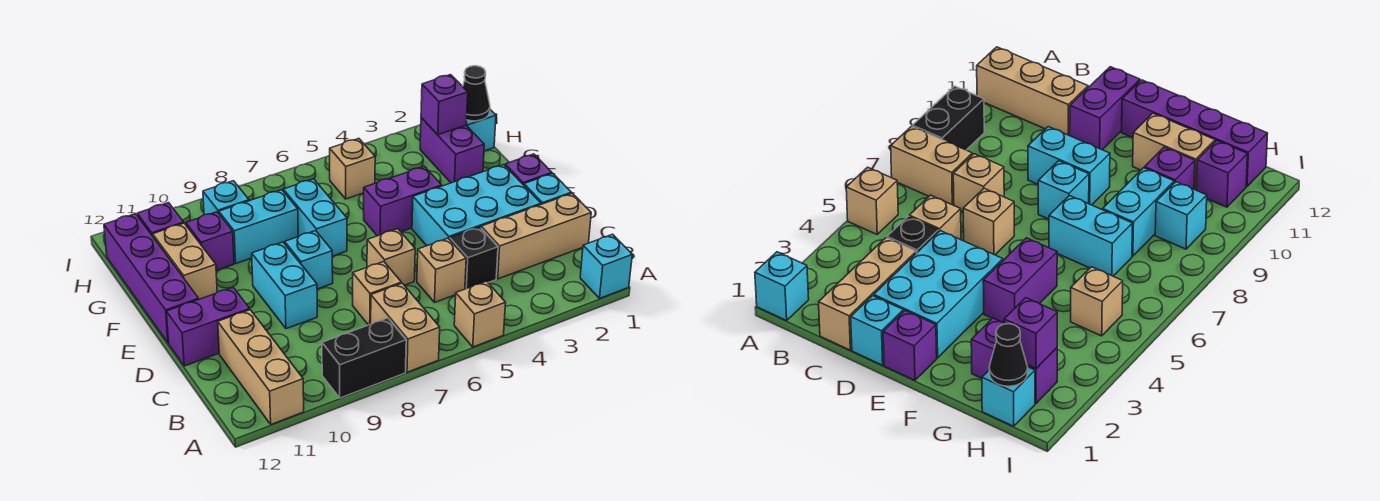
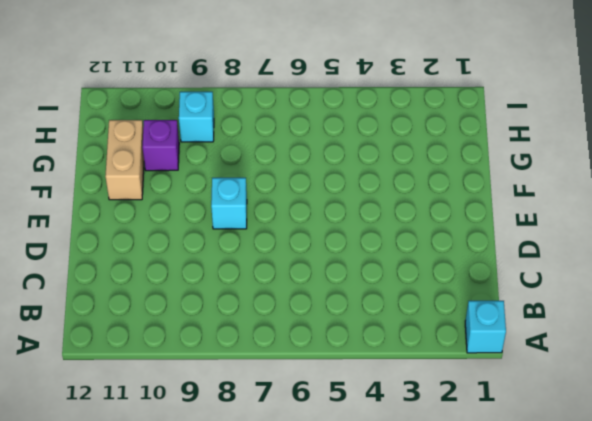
none -> tan 1x1 brick [454,281,506,347]
none -> tan 1x2 brick [371,283,440,372]
none -> black 1x2 brick [322,318,406,398]

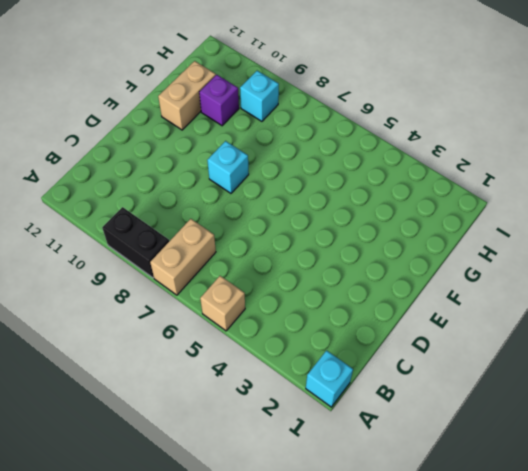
none -> tan 1x3 brick [218,310,304,424]
none -> tan 1x3 brick [481,193,591,279]
none -> black 1x1 brick [450,227,498,289]

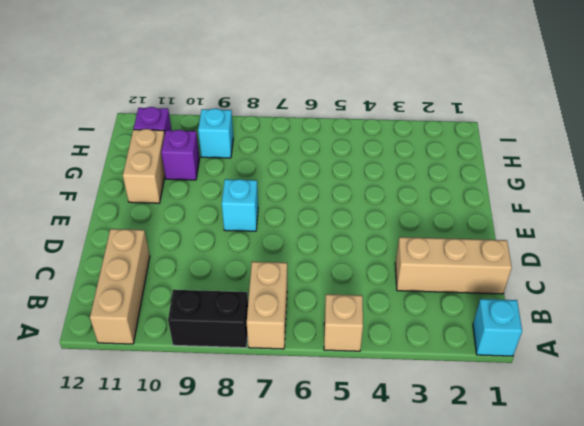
none -> black 1x1 brick [450,227,498,289]
none -> tan 1x1 brick [417,238,466,302]
none -> tan 1x1 brick [353,262,401,325]

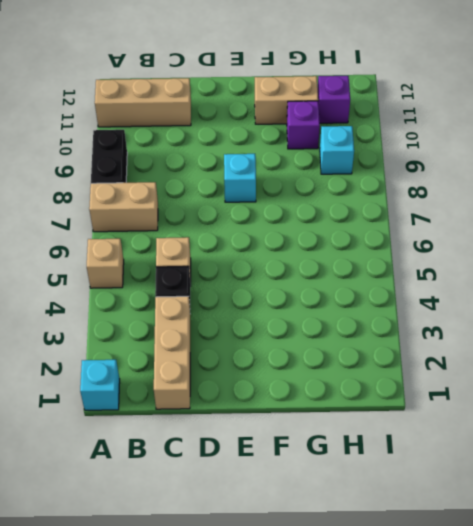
none -> tan 1x1 brick [353,262,401,325]
none -> cyan 1x1 brick [524,174,571,204]
none -> cyan 2x3 brick [412,165,541,246]

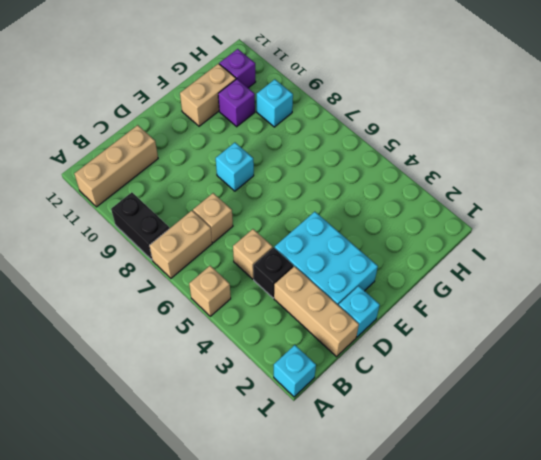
none -> tan 1x1 brick [367,229,415,285]
none -> cyan 1x2 brick [252,242,317,329]
none -> purple 1x2 brick [166,288,250,366]

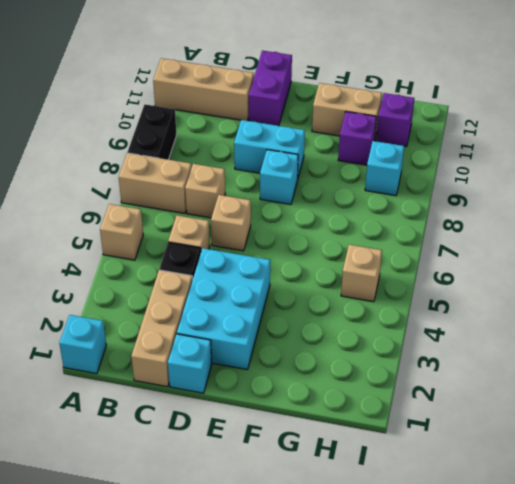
none -> purple 1x1 brick [505,154,552,185]
none -> purple 1x4 brick [104,214,199,343]
none -> purple 1x2 brick [364,166,442,236]

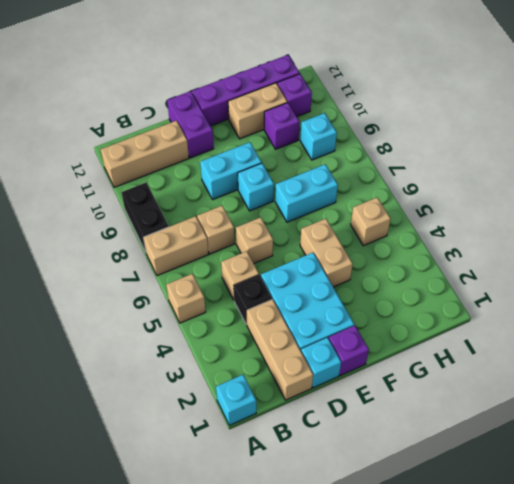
tan 1x2 brick [300,219,353,287] -> purple 1x2 brick [364,166,442,236]
none -> purple 1x2 brick [420,118,484,183]
none -> cyan 1x2 brick [219,190,298,264]
none -> cyan 1x1 brick [466,110,496,151]

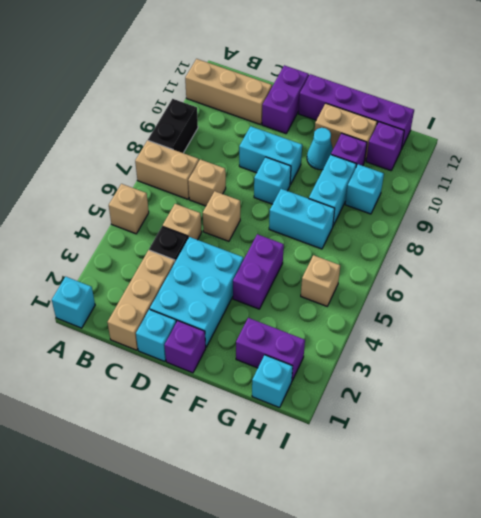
cyan 1x1 cone [307,128,333,170] -> none
none -> black 1x1 cone [463,66,490,121]
none -> purple 1x1 brick [421,75,468,135]

